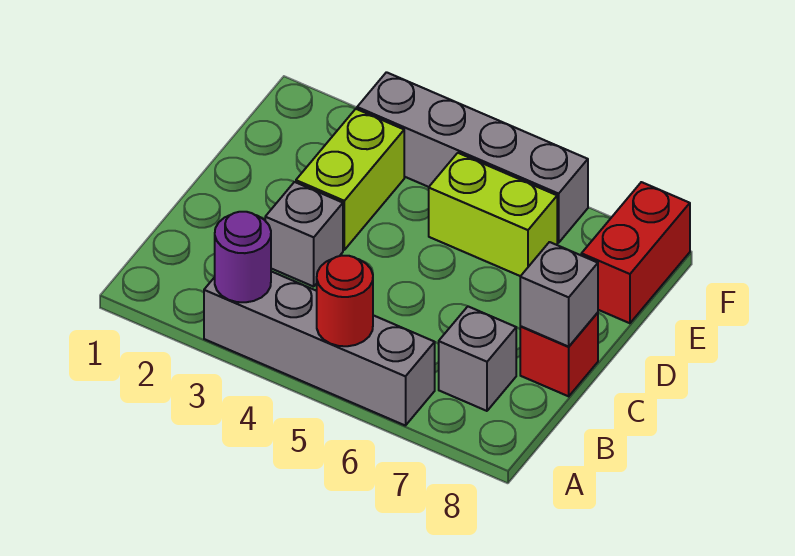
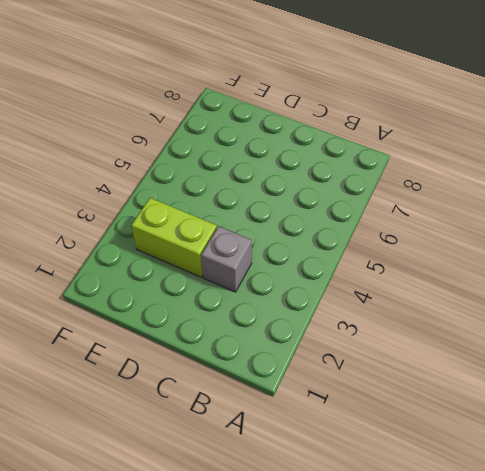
none -> grey 1x4 brick [204,271,435,426]
none -> grey 1x1 brick [439,307,516,411]

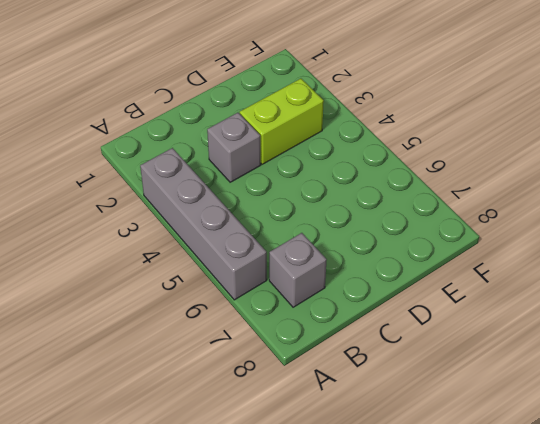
none -> red 1x1 brick [520,313,598,396]
none -> lime 1x2 brick [429,153,557,276]

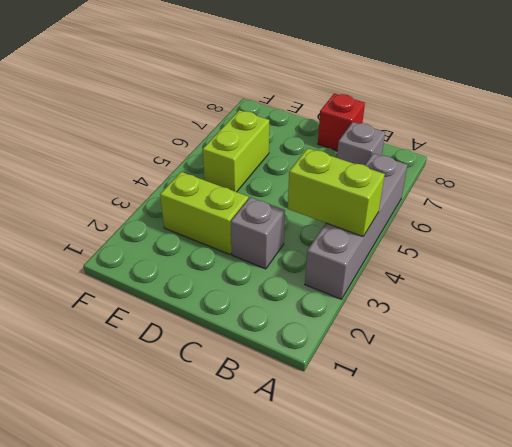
lime 1x2 brick [288,148,385,236] -> none
none -> red 1x2 brick [581,182,690,323]
none -> grey 1x4 brick [357,72,588,243]

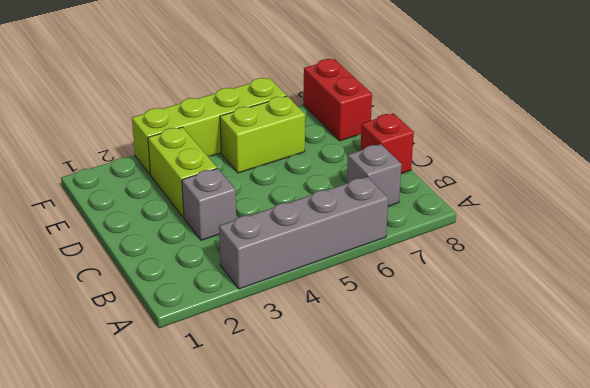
lime 1x4 brick [132,78,287,175] -> grey 1x4 brick [357,72,588,243]
none -> purple 1x1 round brick [215,212,271,302]
none -> red 1x1 round brick [317,256,373,346]

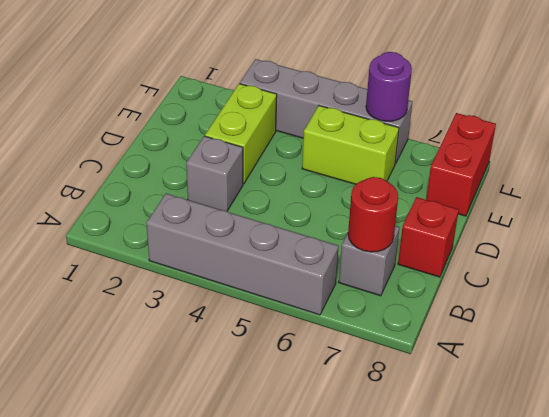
red 1x1 round brick [348,177,398,252] -> red 1x1 round brick moved to [317,256,373,346]
purple 1x1 round brick [366,52,412,121] -> purple 1x1 round brick moved to [215,212,271,302]
none -> grey 1x1 brick [520,242,598,347]

